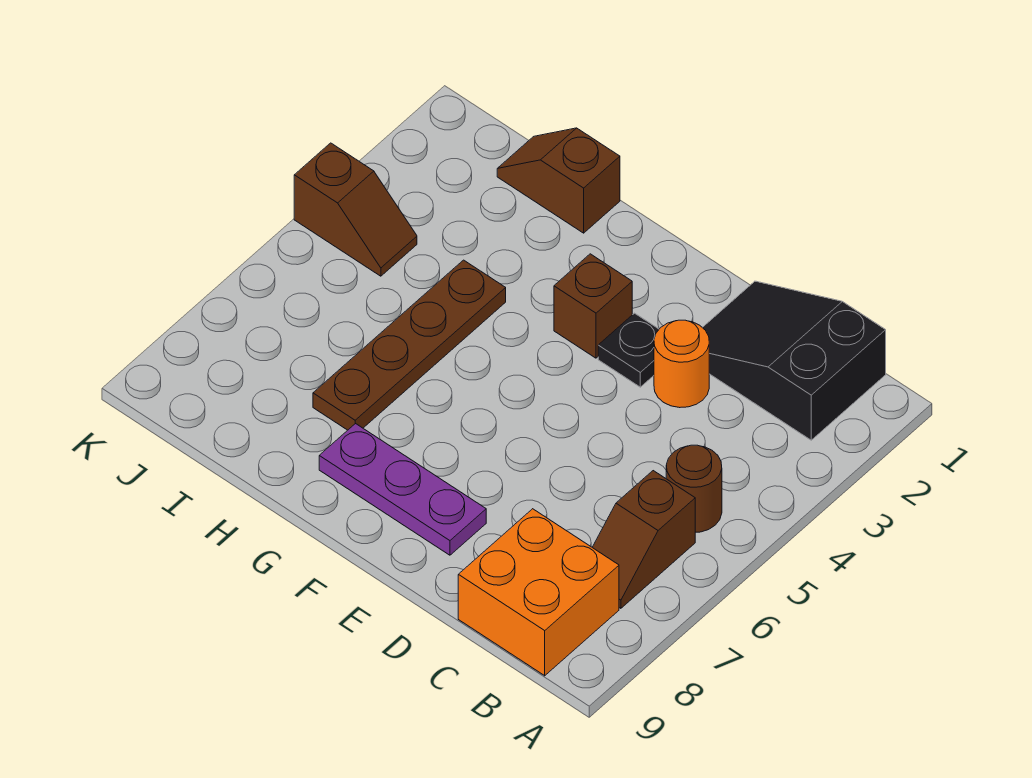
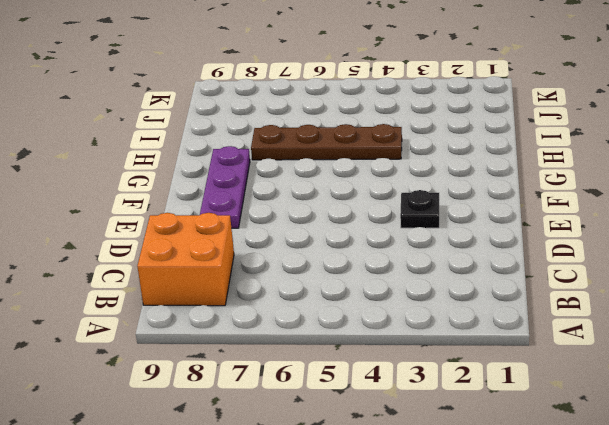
none -> black 2x3 slope [702,281,886,440]
none -> brown 1x1 round brick [666,445,722,532]

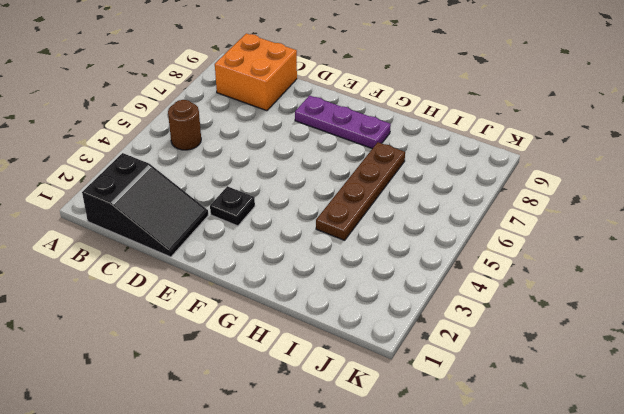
none -> brown 1x2 slope [592,471,695,608]
none -> orange 1x1 round brick [654,320,709,408]

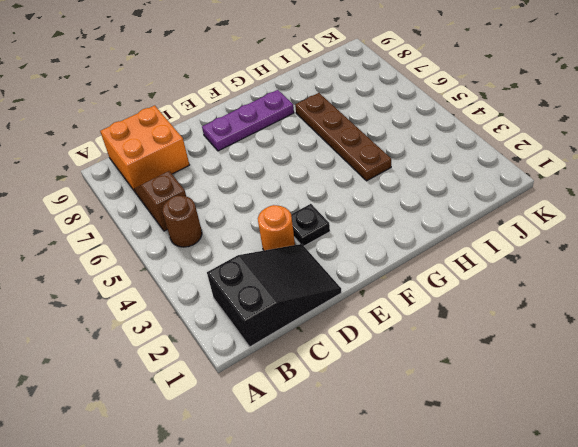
none -> brown 1x1 brick [554,254,632,358]
none -> brown 1x2 slope [497,128,620,233]

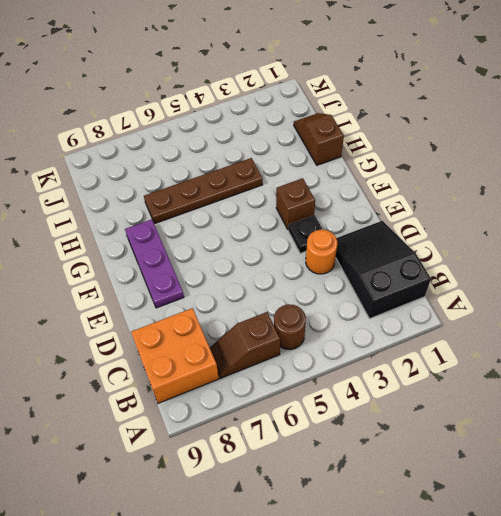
none -> brown 1x2 slope [294,143,417,276]

